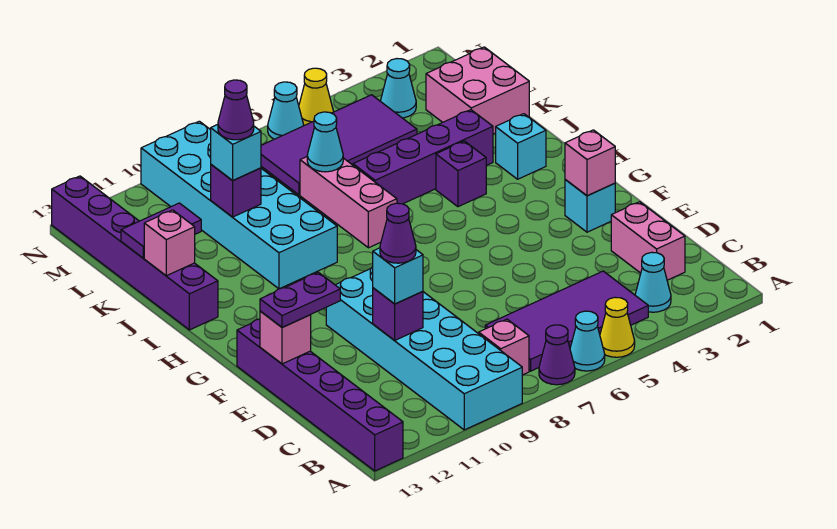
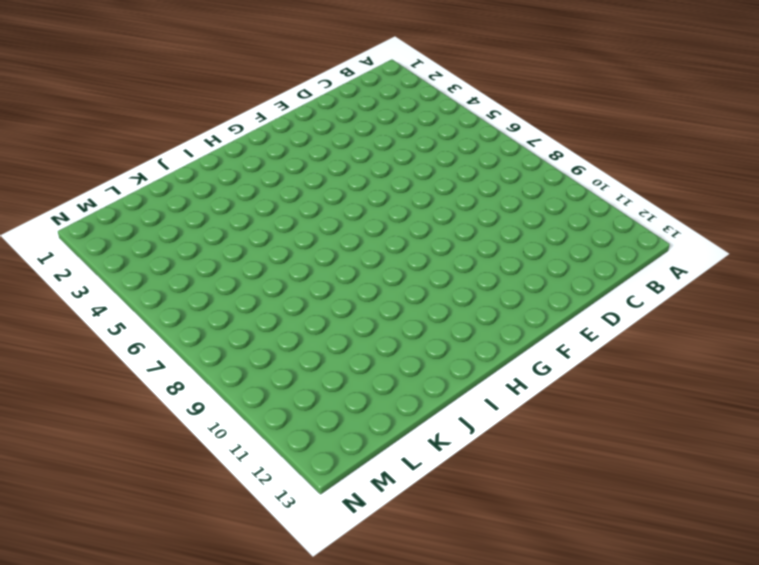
none -> yellow 1x1 cone [600,297,635,357]
none -> cyan 1x1 cone [570,311,605,371]
none -> purple 1x1 cone [539,325,575,385]
none -> cyan 2x6 brick [326,267,522,430]

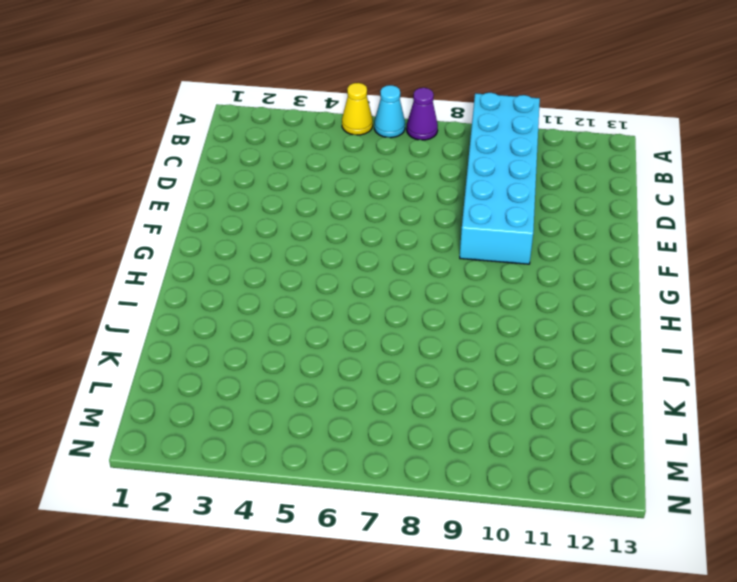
none -> purple 1x6 brick [237,319,403,471]
none -> cyan 1x1 cone [635,252,671,312]
none -> purple 2x4 tile [485,271,648,371]
none -> pink 1x1 brick [479,319,529,375]

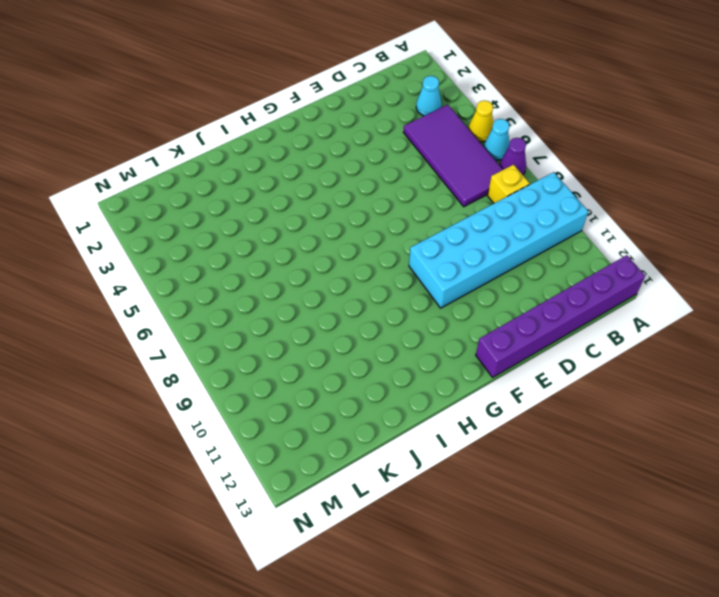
yellow 1x1 brick [488,165,530,203] -> pink 1x1 brick [479,319,529,375]
none -> pink 1x2 brick [611,202,685,280]
none -> cyan 1x1 brick [565,180,615,232]
none -> cyan 1x1 brick [496,114,546,179]
none -> purple 1x1 brick [436,141,486,207]

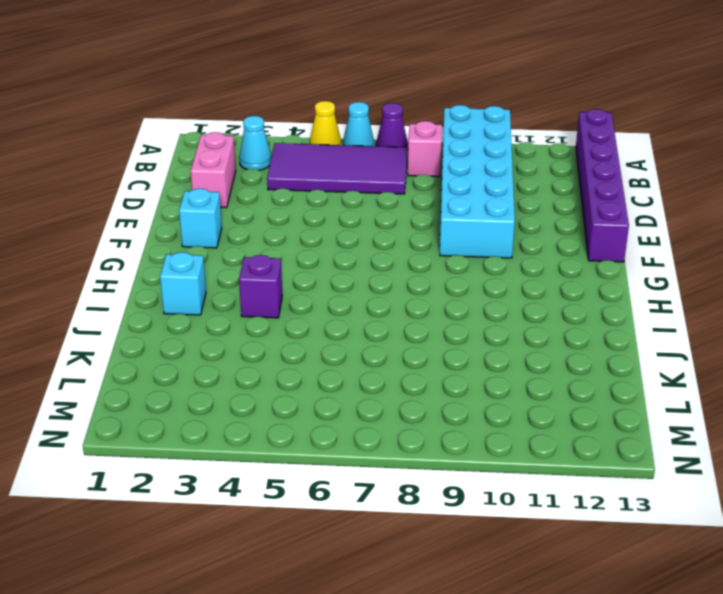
none -> pink 1x3 brick [300,157,397,248]
none -> cyan 2x6 brick [141,121,337,289]
none -> purple 1x6 brick [52,176,218,330]
none -> purple 1x4 brick [353,110,493,204]

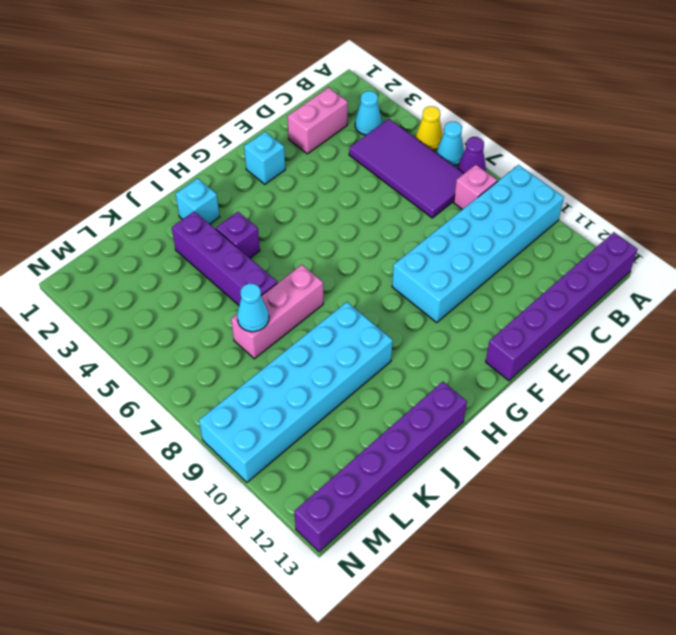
none -> pink 2x2 brick [426,47,529,134]
none -> purple 2x4 tile [261,95,417,195]
none -> cyan 1x1 cone [381,59,416,118]
none -> yellow 1x1 cone [299,68,333,126]

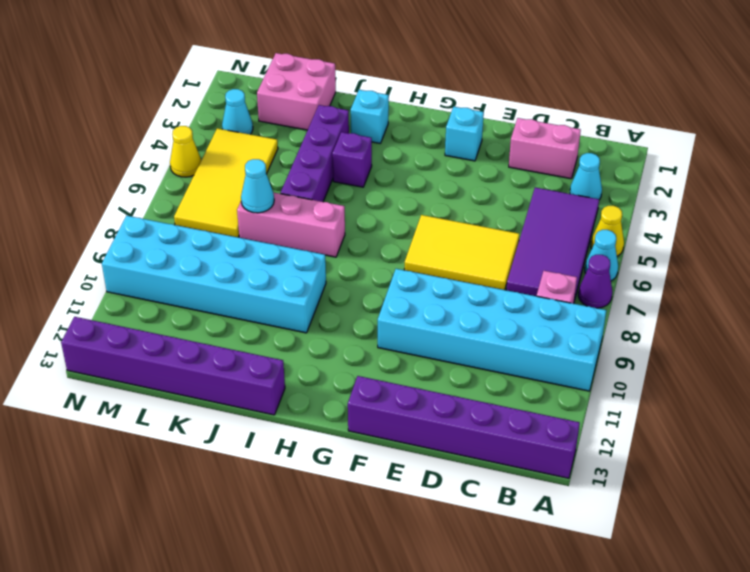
yellow 2x3 tile [404,215,519,290] -> none
yellow 2x4 tile [174,128,278,237] -> purple 2x4 tile [261,95,417,195]
none -> cyan 1x1 cone [268,82,304,139]
none -> purple 1x1 brick [373,288,423,340]
none -> pink 1x1 brick [260,311,311,364]
none -> pink 1x1 brick [565,130,615,196]

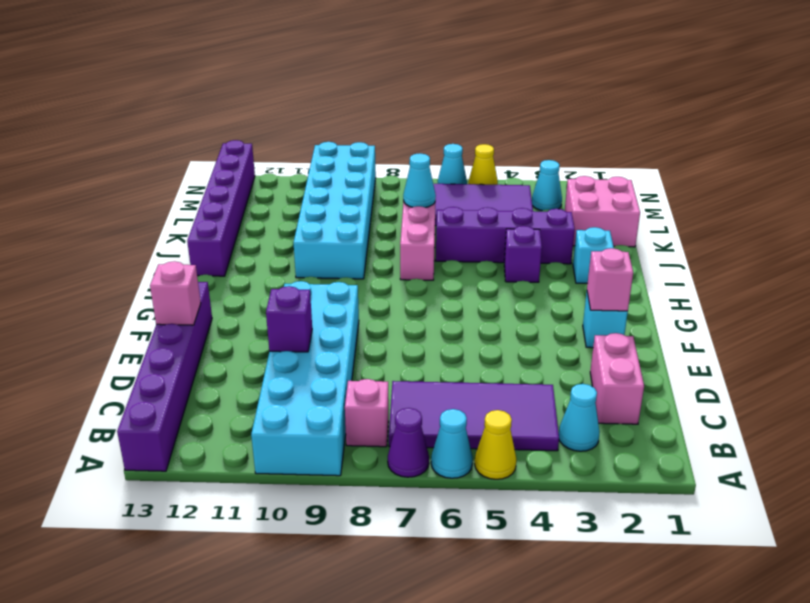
none -> pink 1x1 brick [144,210,195,276]
none -> purple 1x1 brick [211,165,261,217]
none -> purple 1x2 tile [121,203,201,258]
none -> cyan 1x1 brick [373,248,423,304]

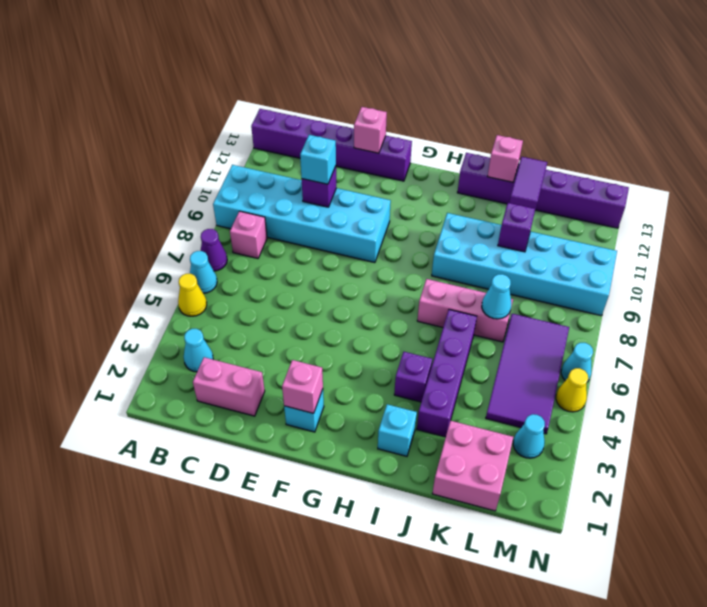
none -> purple 2x4 tile [485,271,648,371]
none -> purple 1x2 plate [260,272,340,328]
none -> cyan 1x1 brick [211,125,261,181]
none -> purple 1x1 cone [380,203,416,263]

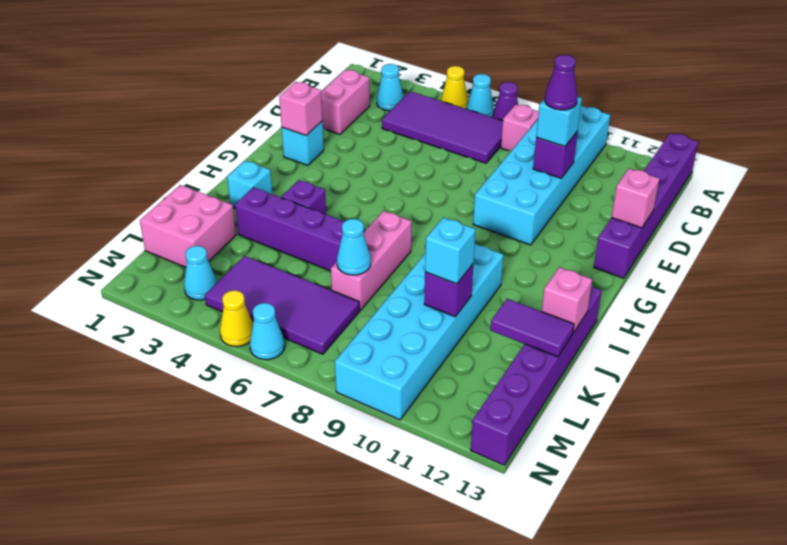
none -> purple 1x2 plate [260,272,340,328]
none -> purple 1x1 cone [218,80,254,140]

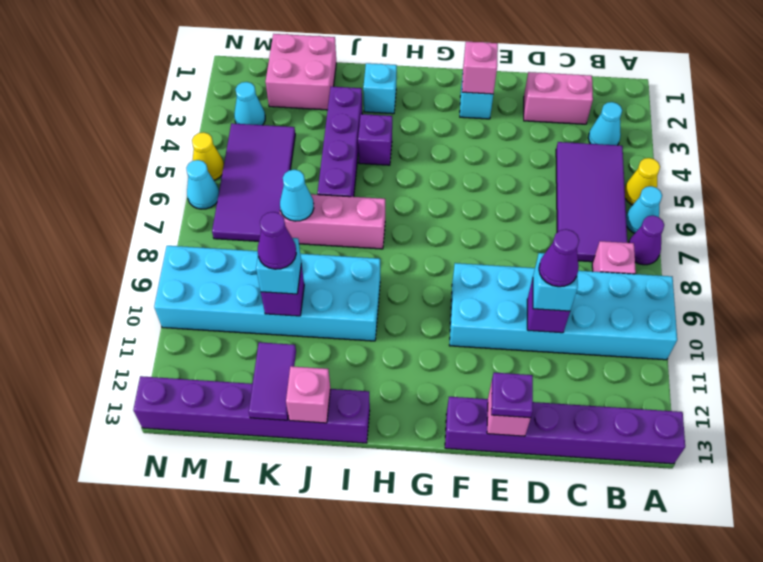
purple 1x1 plate [491,373,533,418] -> purple 1x2 plate [260,272,340,328]

